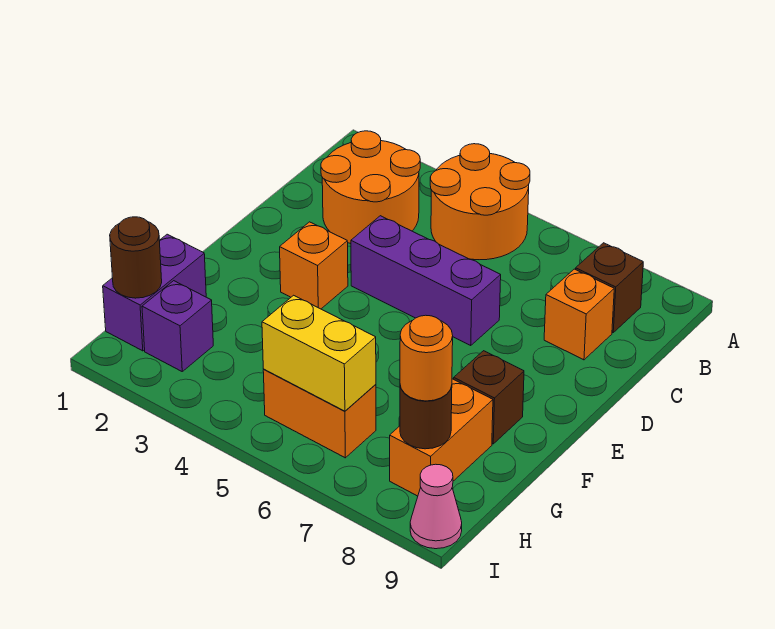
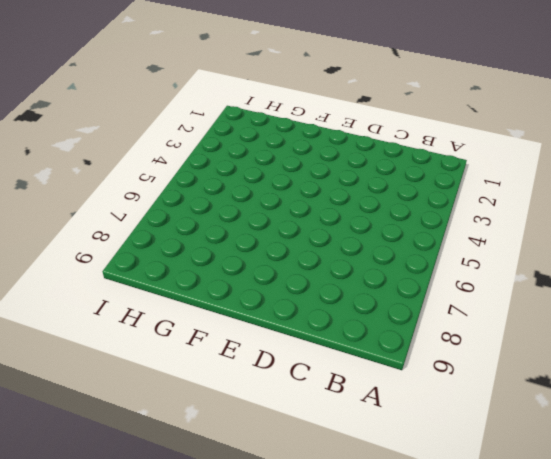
none -> orange 2x2 round brick [430,144,530,260]
none -> orange 2x2 round brick [321,131,420,244]
none -> brown 1x1 brick [576,243,643,332]

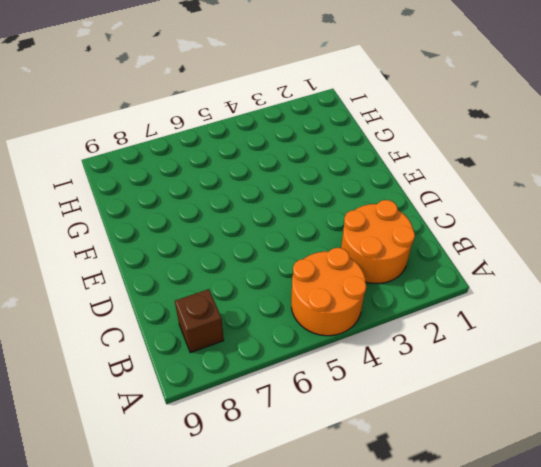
none -> orange 1x1 brick [544,269,614,360]
none -> purple 1x3 brick [351,216,501,345]
none -> orange 1x1 brick [280,222,348,309]

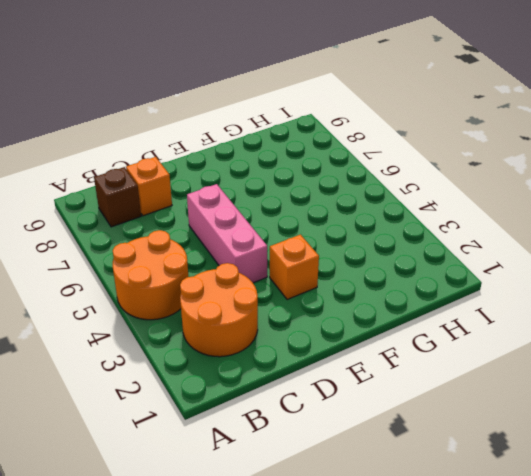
pink 1x3 brick [187,184,267,283] -> purple 1x3 brick [351,216,501,345]
none -> brown 1x1 brick [454,351,524,444]
none -> purple 1x2 brick [103,234,206,351]
none -> orange 1x2 brick [390,379,493,496]

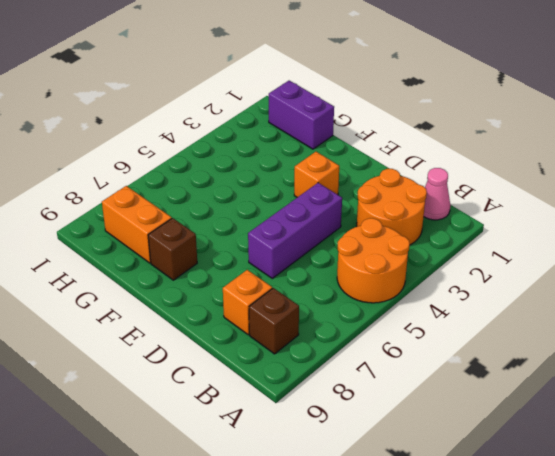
pink 1x1 cone [424,168,451,220] -> pink 1x1 cone moved to [410,464,462,549]
none -> purple 1x1 brick [142,281,213,371]
none -> orange 1x2 brick [263,369,376,458]
none -> brown 1x1 round brick [110,217,162,298]

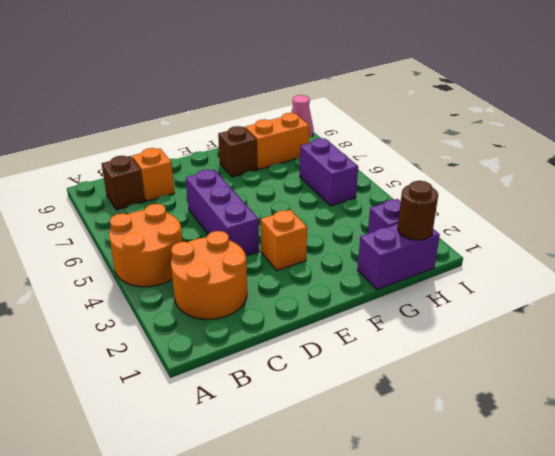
purple 1x2 brick [300,138,358,206] -> orange 1x2 brick [263,369,376,458]
none -> yellow 1x2 brick [262,295,376,411]
none -> brown 1x1 round brick [400,386,452,449]
none -> orange 1x1 round brick [400,315,453,401]

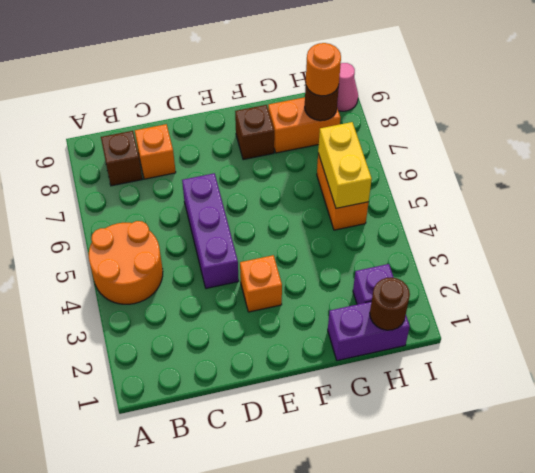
none -> orange 2x2 round brick [321,131,420,244]

